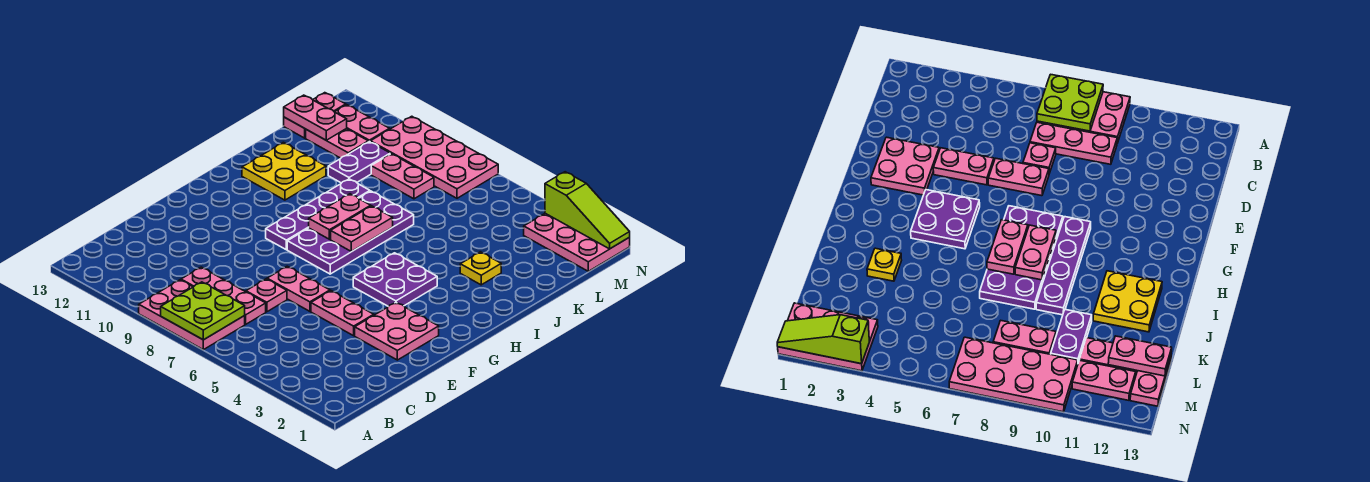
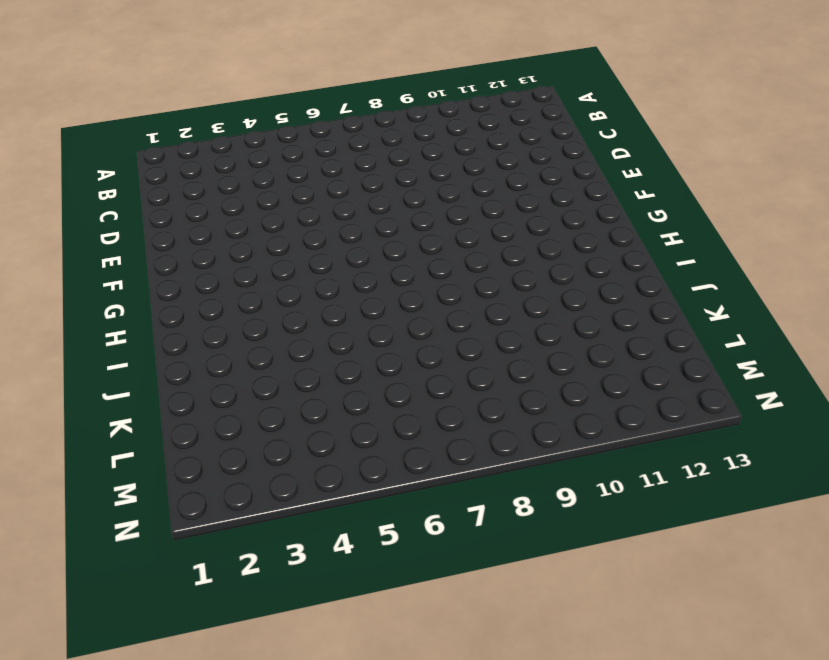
none -> pink 2x3 plate [139,280,245,350]
none -> pink 1x3 plate [181,267,266,324]
none -> pink 1x1 plate [246,279,287,312]

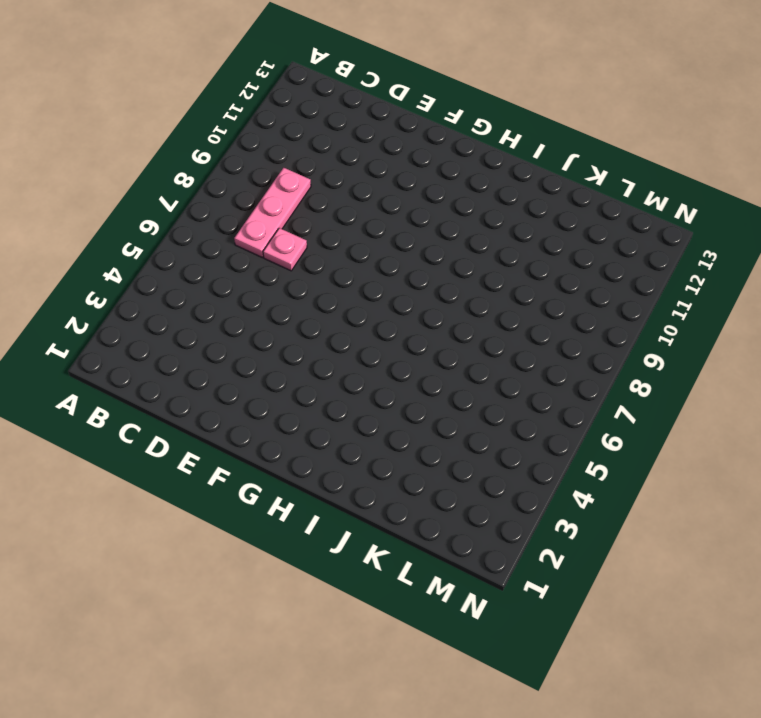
none -> pink 2x3 plate [139,280,245,350]
none -> pink 2x2 plate [355,303,439,360]
none -> pink 1x2 plate [311,291,374,336]

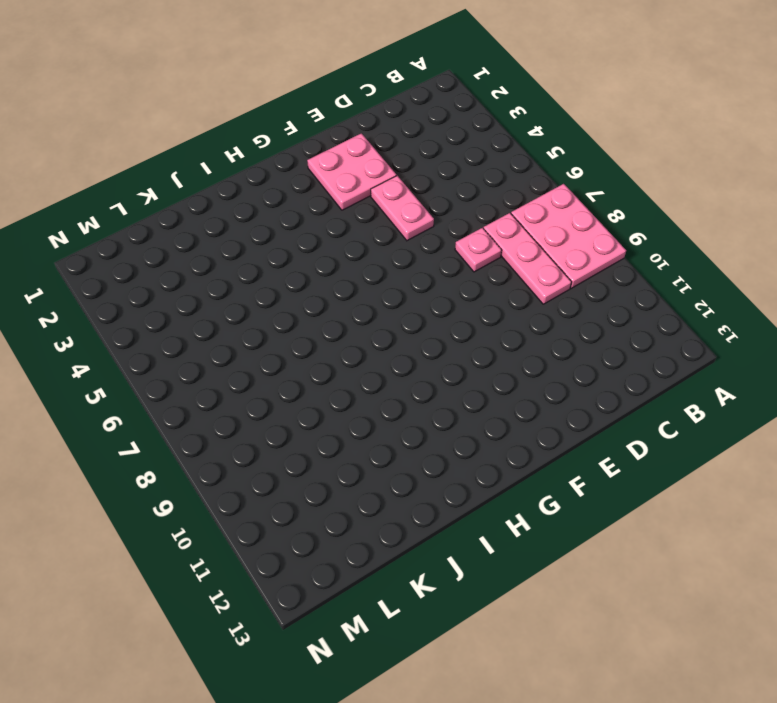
none -> pink 1x2 plate [267,266,330,311]
none -> purple 2x2 plate [353,253,437,306]
none -> purple 2x4 plate [287,191,414,274]

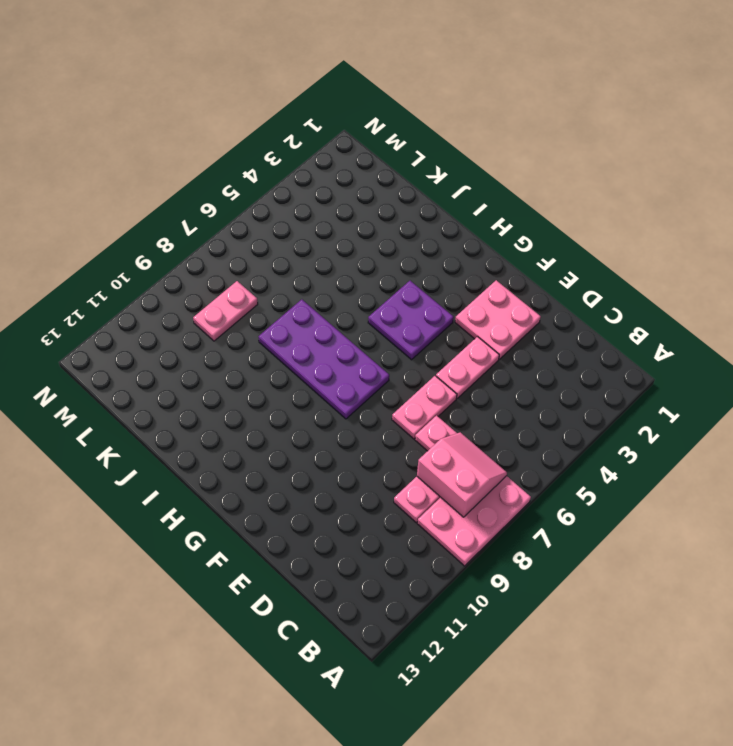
pink 2x2 slope [417,432,507,517] -> lime 2x2 plate [161,282,245,340]
none -> purple 1x4 plate [266,179,370,250]
none -> yellow 2x2 plate [242,142,326,200]
none -> yellow 1x1 plate [460,252,501,285]

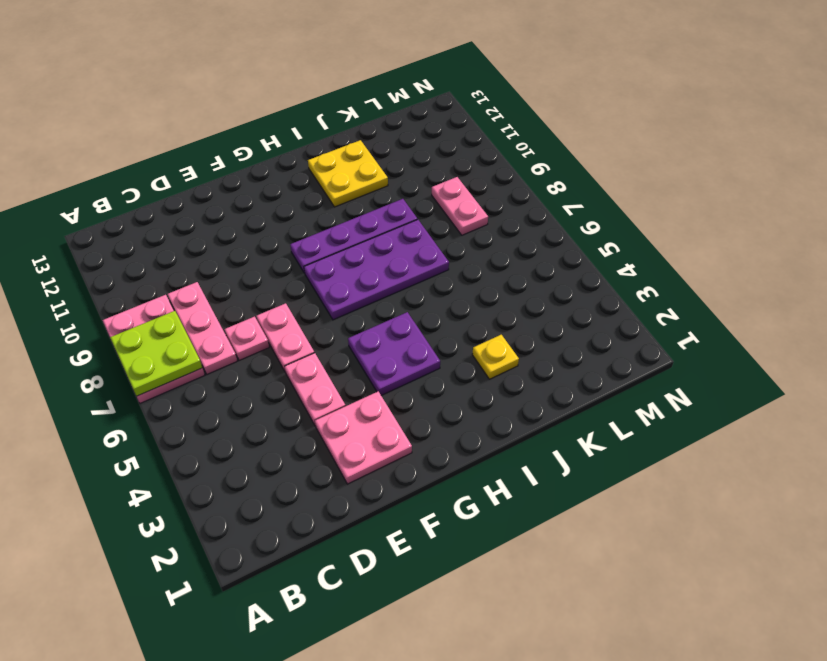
none -> purple 1x2 plate [328,141,390,183]
none -> pink 1x2 plate [306,129,368,158]
none -> pink 1x2 plate [284,93,346,138]

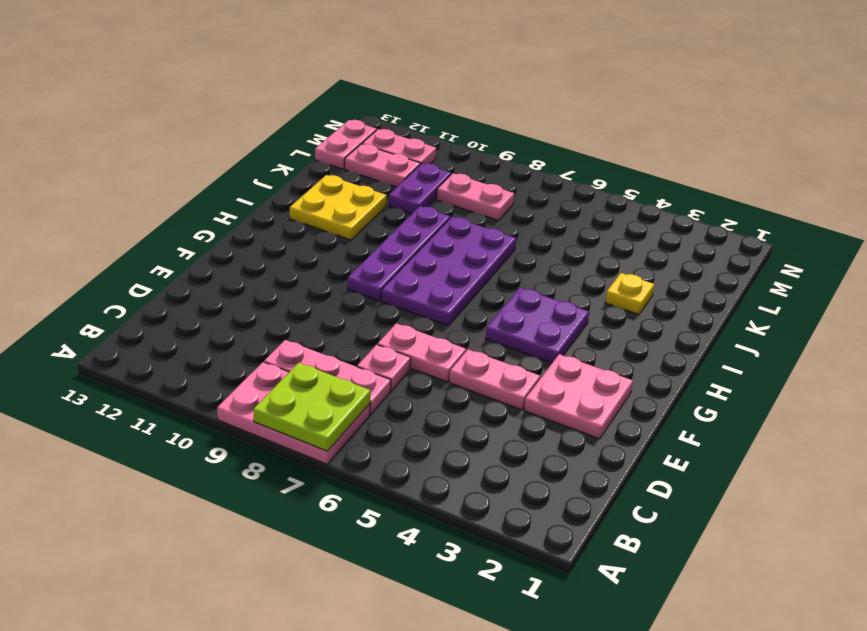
none -> pink 2x3 plate [524,213,630,271]
none -> pink 2x4 plate [370,116,498,198]
none -> pink 1x2 plate [331,206,393,252]

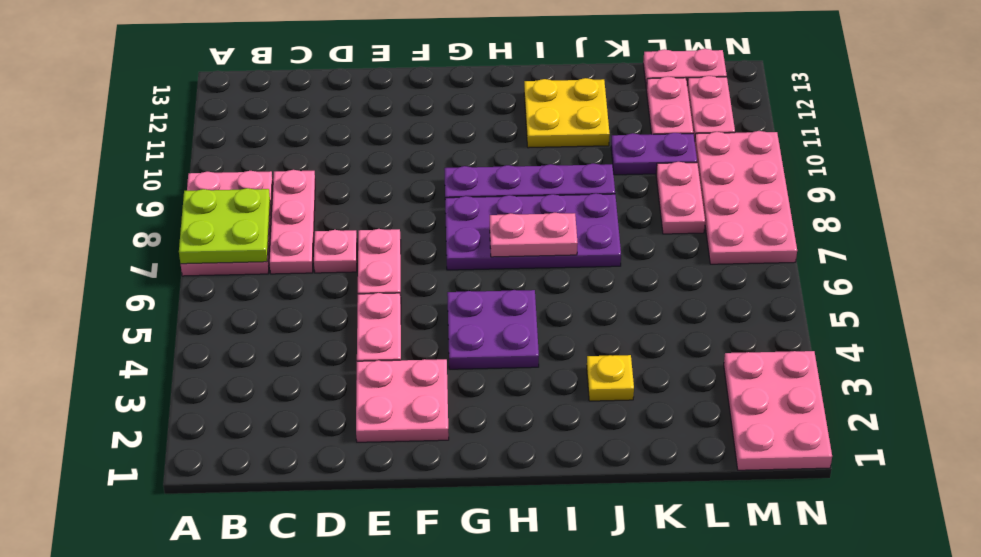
none -> pink 1x2 plate [309,194,371,239]
none -> pink 1x2 plate [284,95,347,140]
none -> lime 1x3 slope [545,172,630,249]

